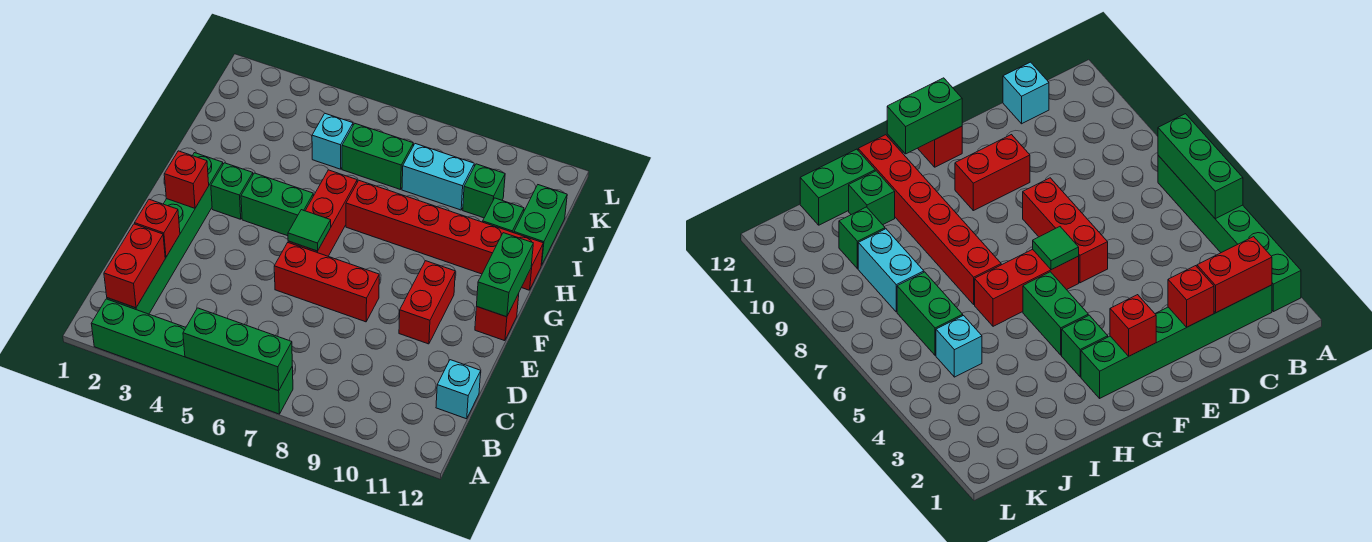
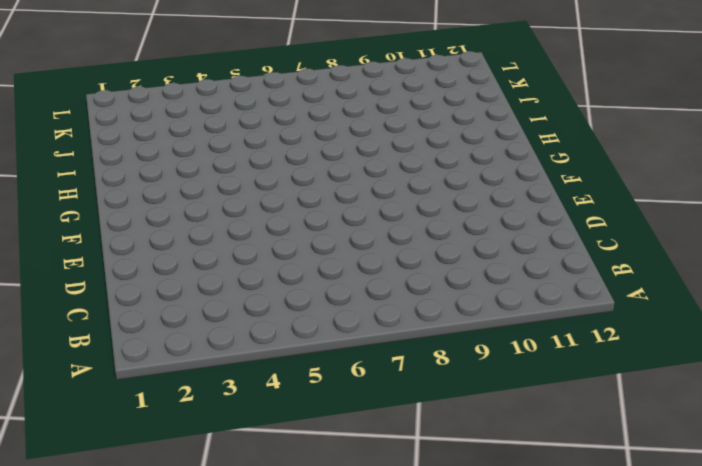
none -> green 1x6 brick [91,299,293,414]
none -> green 1x6 brick [107,153,223,314]
none -> cyan 1x1 brick [436,360,481,419]

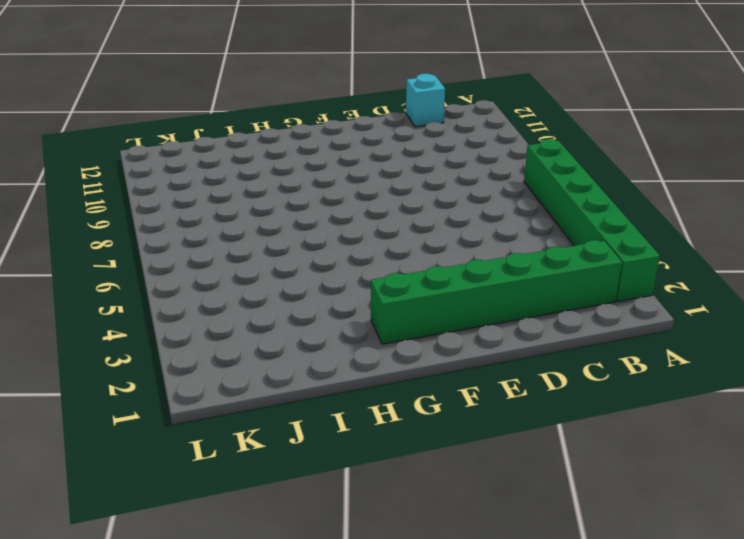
none -> red 1x3 brick [274,243,379,322]
none -> red 1x2 brick [399,261,455,344]
none -> red 1x3 brick [288,170,357,256]

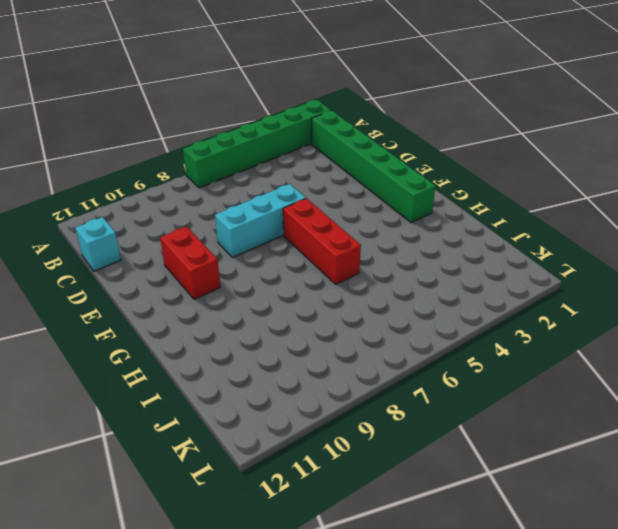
cyan 1x3 brick [215,184,306,258] -> red 1x3 brick [274,243,379,322]
none -> red 1x1 brick [475,294,519,341]
none -> green 1x1 brick [211,163,253,219]
none -> green 1x2 brick [241,173,313,236]

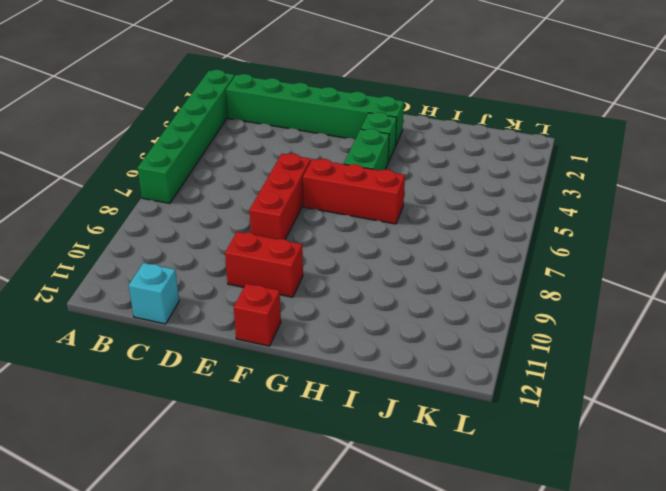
none -> red 1x6 brick [346,181,543,290]
none -> green 1x1 brick [483,198,524,233]
none -> green 1x2 brick [514,185,567,265]

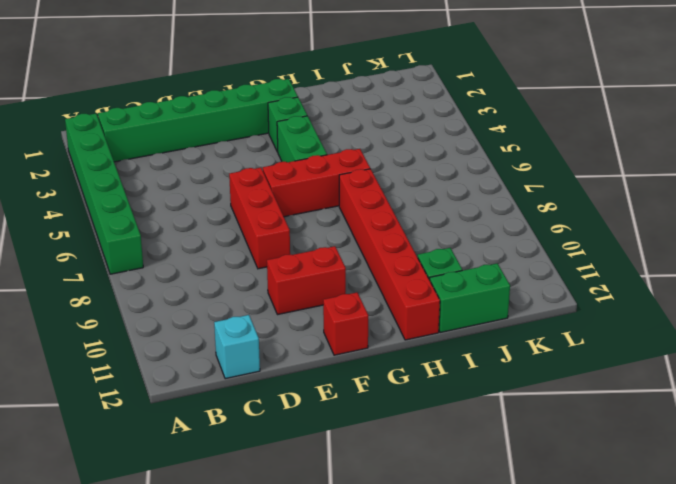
none -> cyan 1x1 brick [312,114,353,169]
none -> green 1x2 brick [342,123,413,190]
none -> cyan 1x2 brick [402,144,474,210]

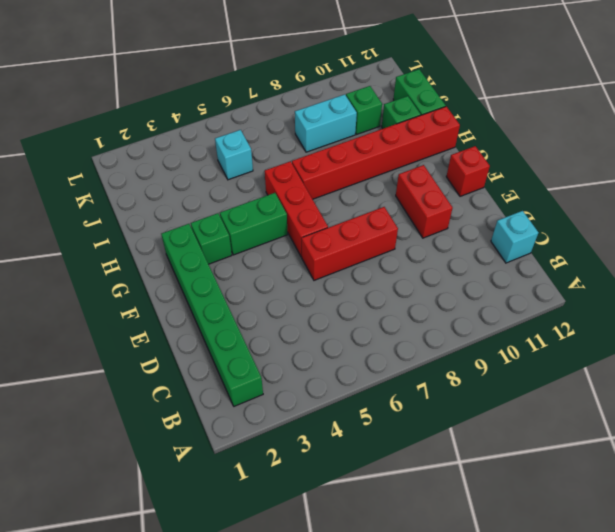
none -> green 1x6 brick [91,299,293,414]
none -> green 1x2 brick [342,123,413,190]
none -> green 1x3 brick [183,308,292,391]

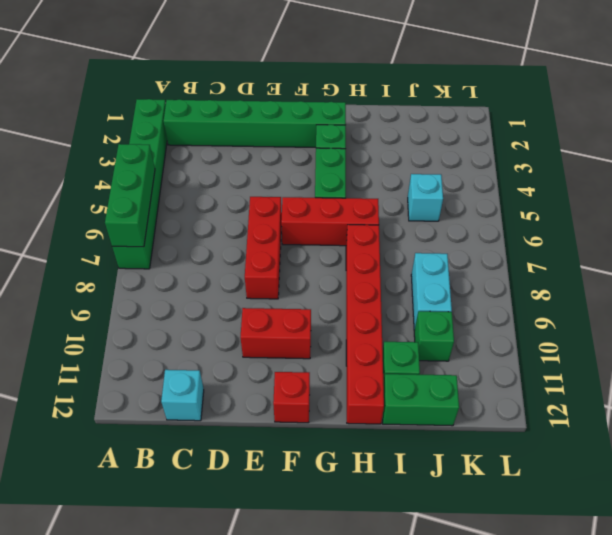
none -> green 1x2 brick [342,123,413,190]
none -> red 1x2 brick [104,224,165,308]
none -> red 1x1 brick [135,199,180,257]

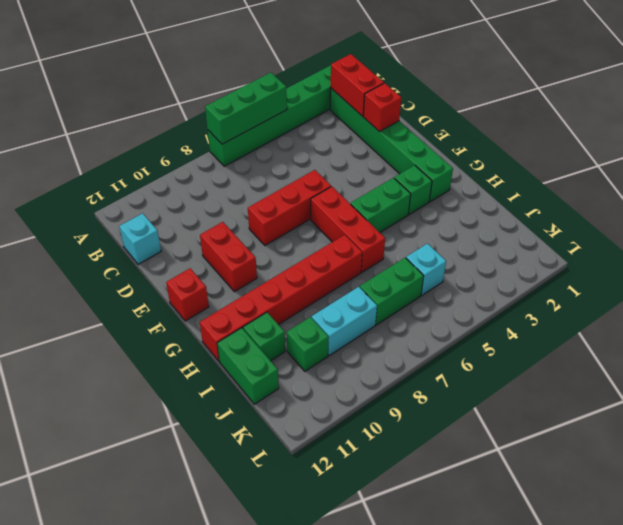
none -> red 1x1 brick [164,151,209,208]
none -> green 1x1 tile [288,210,331,251]
none -> green 1x2 brick [477,233,533,317]

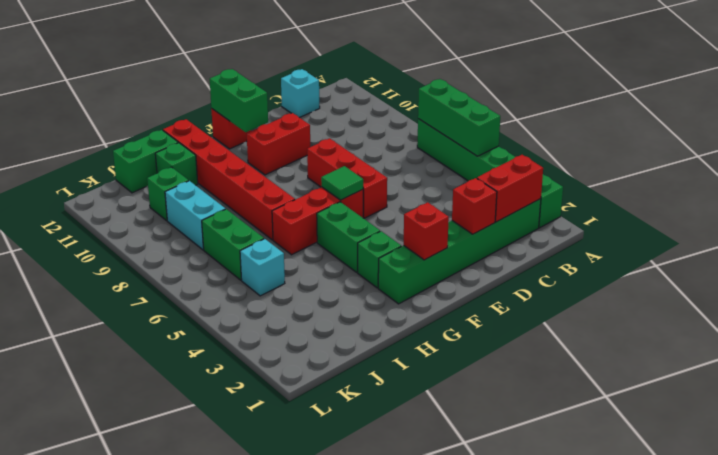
green 1x2 brick [210,69,268,132] -> green 1x2 brick turned to [477,233,533,317]

